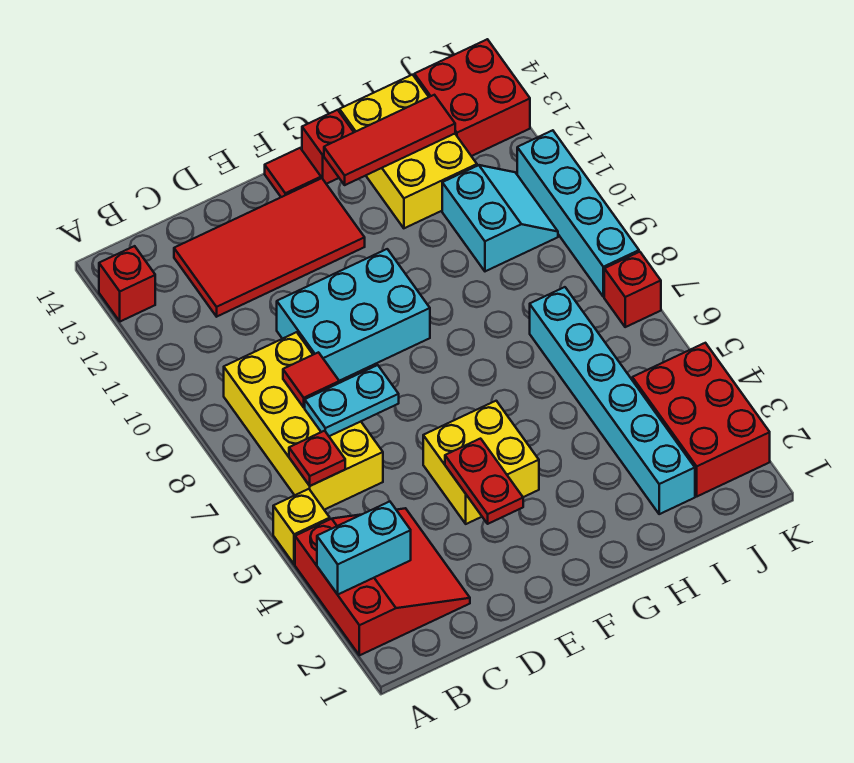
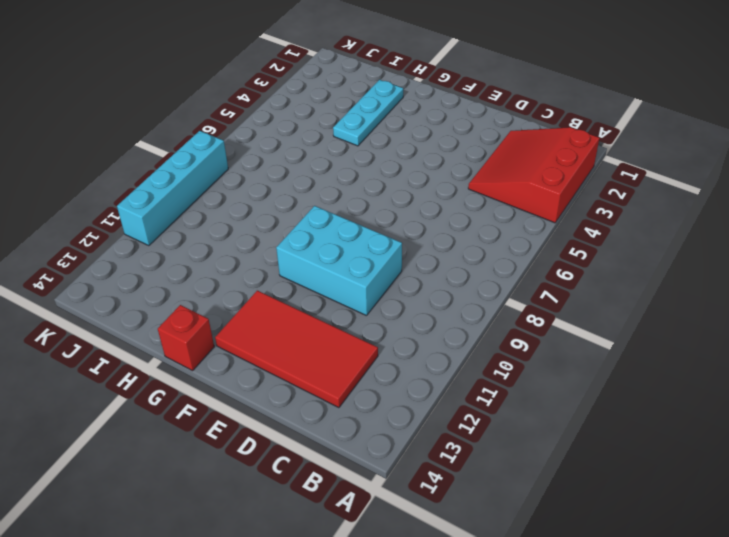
cyan 1x3 plate [333,80,403,146] -> none
none -> yellow 1x1 brick [273,489,330,564]
none -> red 1x1 brick [99,246,155,322]
none -> yellow 2x4 brick [224,332,383,510]

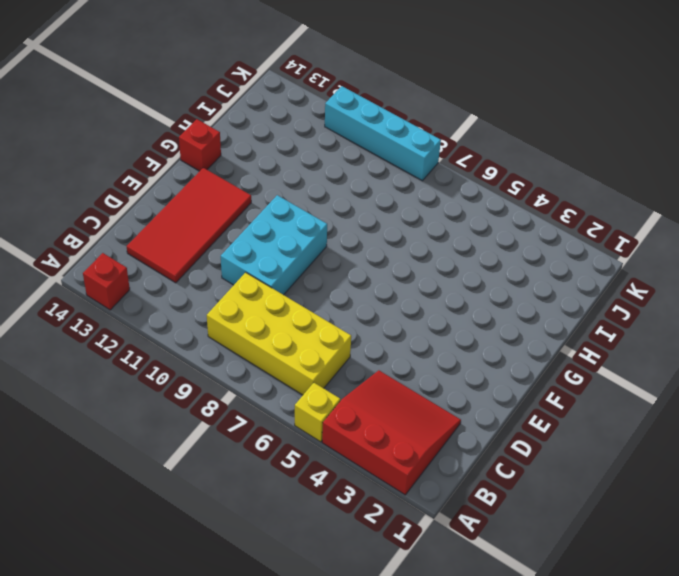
none -> yellow 2x2 brick [423,401,539,524]
none -> red 1x1 tile [265,148,321,197]
none -> yellow 2x3 brick [340,75,477,228]

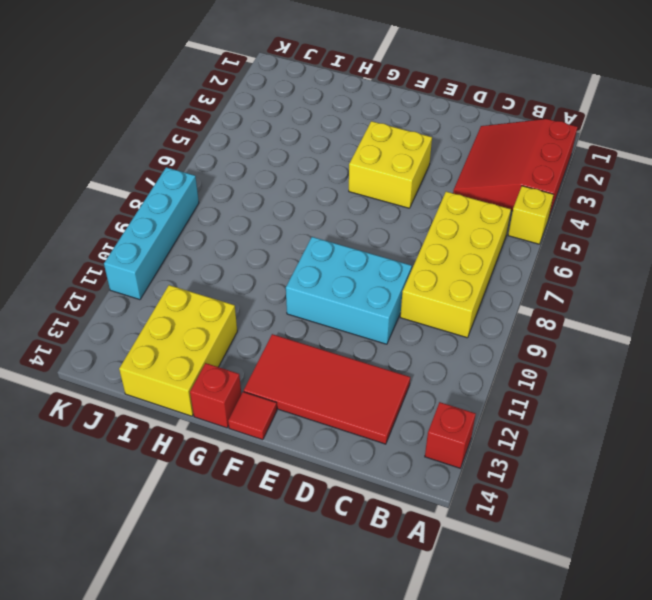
none -> cyan 1x6 brick [530,287,695,514]
none -> cyan 2x2 slope [442,165,558,271]
none -> red 2x3 brick [632,343,770,496]

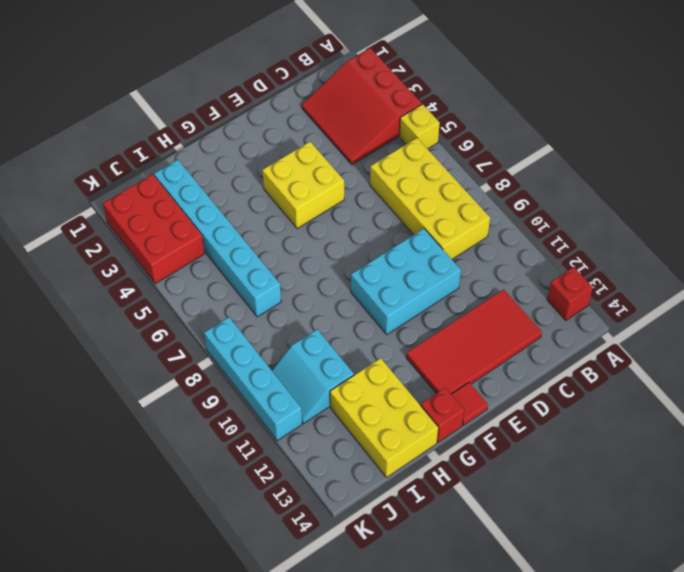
none -> red 2x2 brick [414,39,530,156]
none -> red 1x1 brick [604,252,661,327]
none -> cyan 1x2 brick [317,501,411,594]

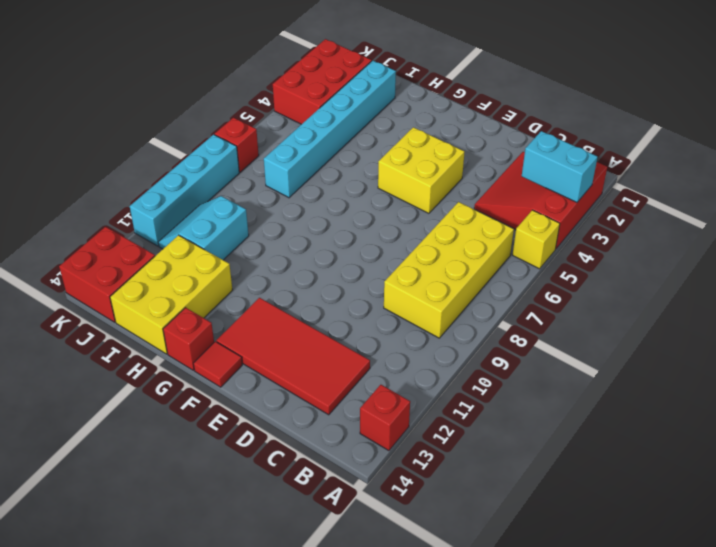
none -> cyan 2x3 brick [277,249,430,381]
none -> red 1x1 plate [289,431,345,486]
none -> cyan 1x2 plate [305,365,399,436]

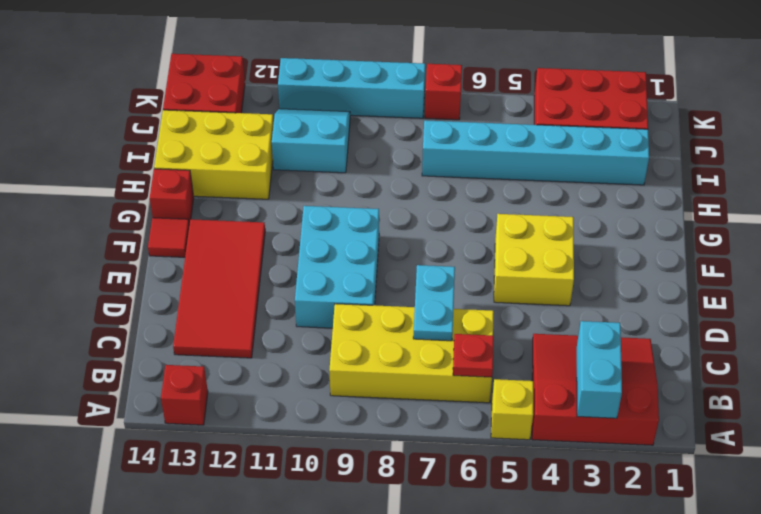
none -> red 1x1 tile [283,352,339,407]
none -> red 1x2 plate [445,439,523,524]
none -> red 1x3 tile [324,95,455,185]

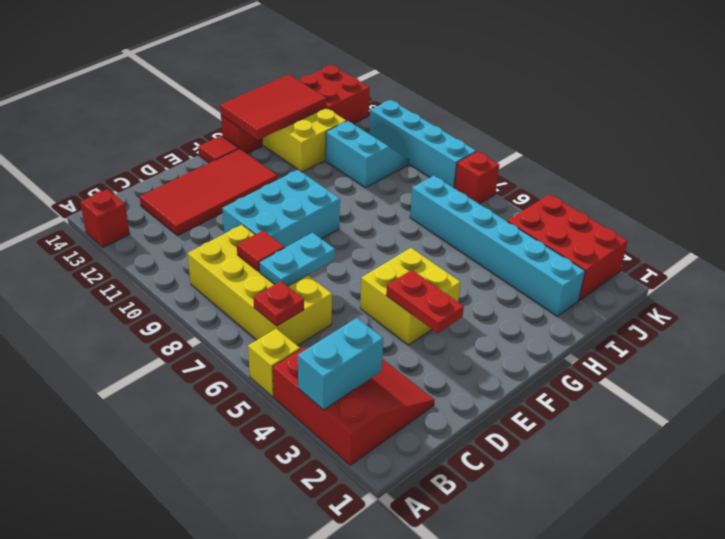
red 2x3 tile [220,74,327,140] -> red 1x3 tile [324,95,455,185]

